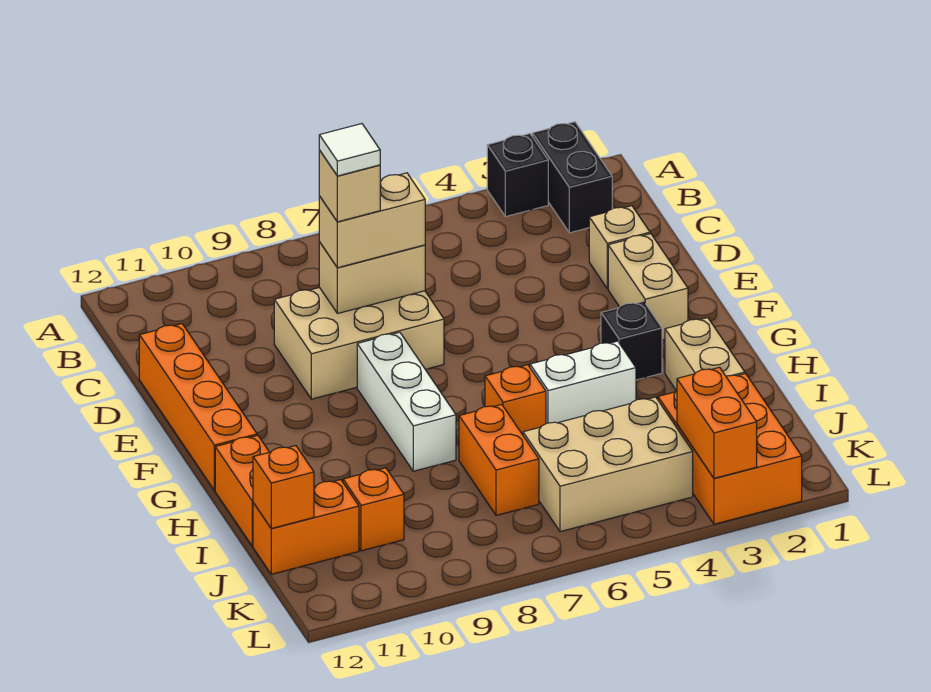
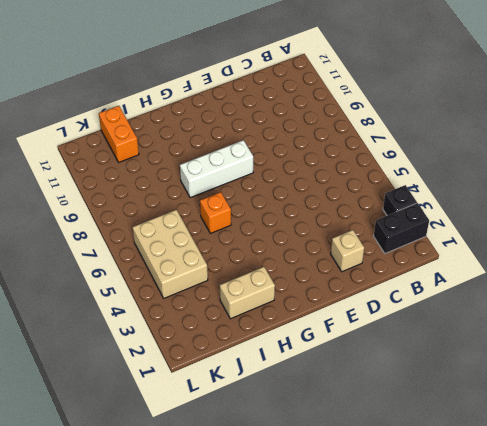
none -> tan 2x3 brick [274,287,444,399]
none -> orange 1x4 brick [139,324,257,490]
none -> tan 1x2 brick [608,234,688,340]

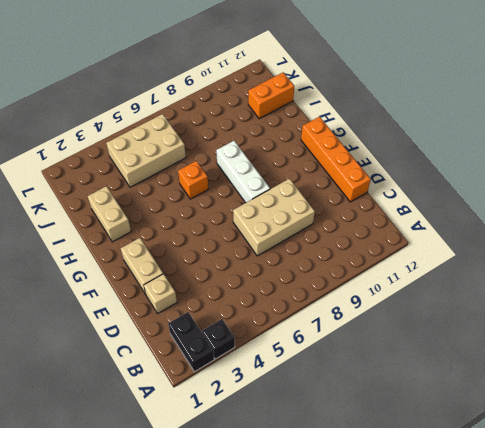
none -> black 1x1 brick [601,301,662,380]
none -> white 1x2 brick [530,341,636,424]
none -> orange 1x2 brick [215,435,269,546]

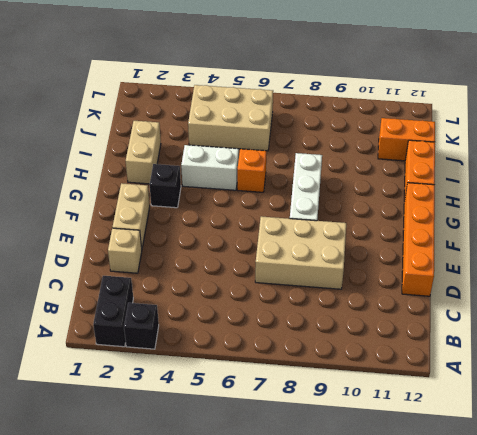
none -> orange 1x2 brick [459,404,539,515]
none -> orange 2x3 brick [658,374,802,524]
none -> orange 1x1 brick [343,468,404,551]

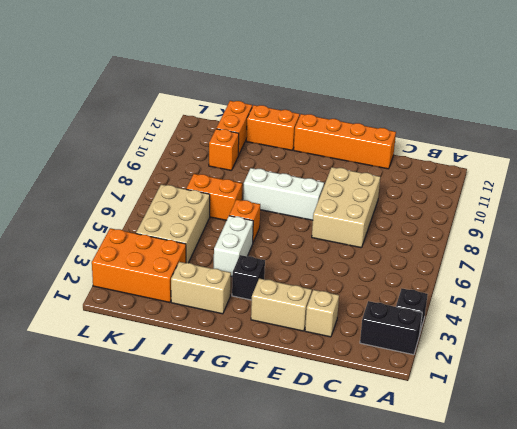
none -> tan 1x2 brick [319,242,425,314]
none -> orange 1x1 brick [253,446,314,528]
none -> orange 1x2 brick [677,367,757,478]

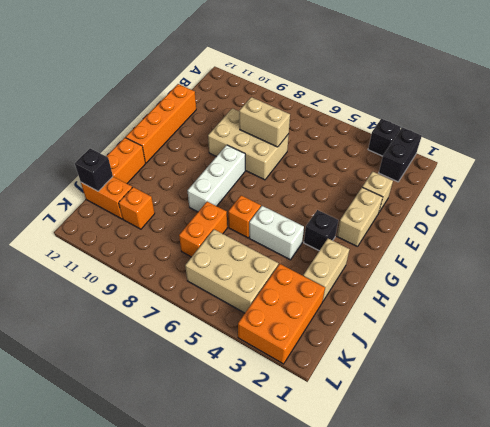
black 1x1 brick [75,148,113,191] -> orange 1x1 brick [253,446,314,528]
none -> orange 1x2 brick [677,367,757,478]
none -> tan 1x2 brick [319,173,425,268]
none -> tan 1x1 brick [319,150,380,222]

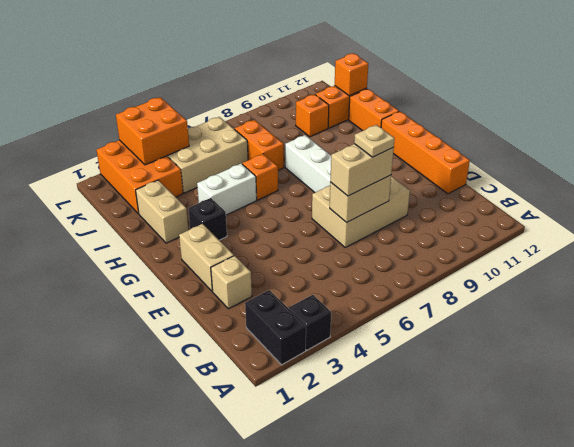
tan 1x1 plate [354,125,395,157] -> tan 1x1 brick [319,150,380,222]
orange 2x2 brick [116,97,189,165] -> orange 1x2 brick [677,367,757,478]
none -> white 1x1 tile [319,124,380,176]

